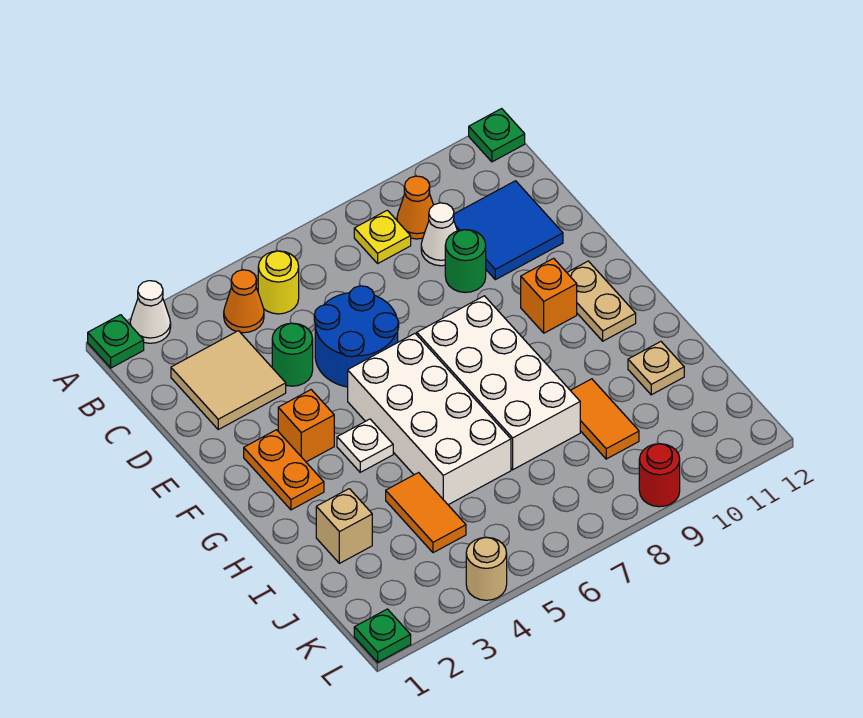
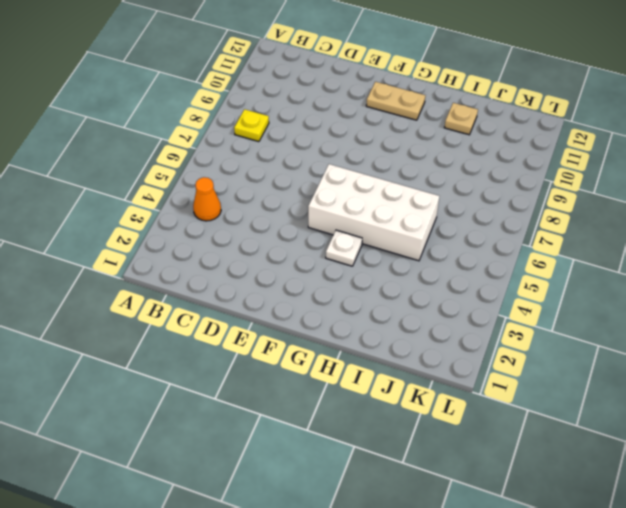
none -> green 1x1 plate [88,315,144,368]
none -> white 1x1 cone [130,281,171,343]
none -> green 1x1 plate [469,109,525,162]

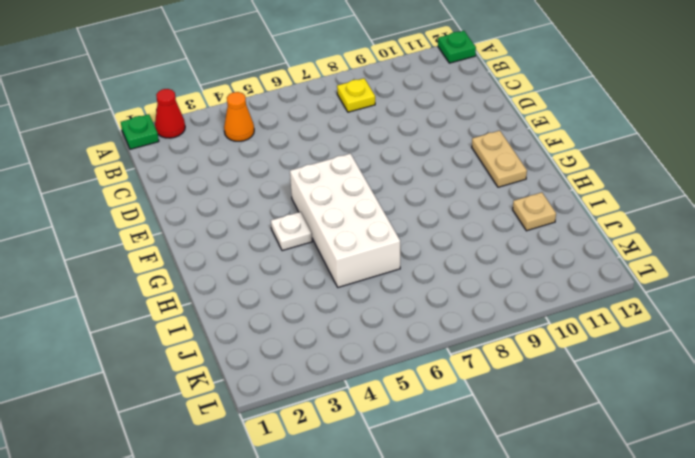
red 1x1 cone [155,89,185,138] -> white 1x1 cone [130,281,171,343]
none -> yellow 1x1 round brick [258,251,299,314]
none -> orange 1x1 cone [397,176,433,239]
none -> tan 2x2 tile [171,331,286,429]

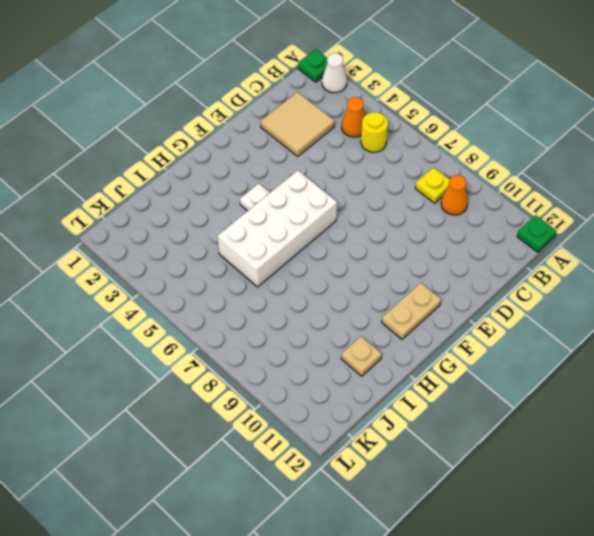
none -> white 1x1 cone [421,203,457,266]
none -> blue 2x2 tile [454,181,563,280]
none -> green 1x1 round brick [272,323,313,386]

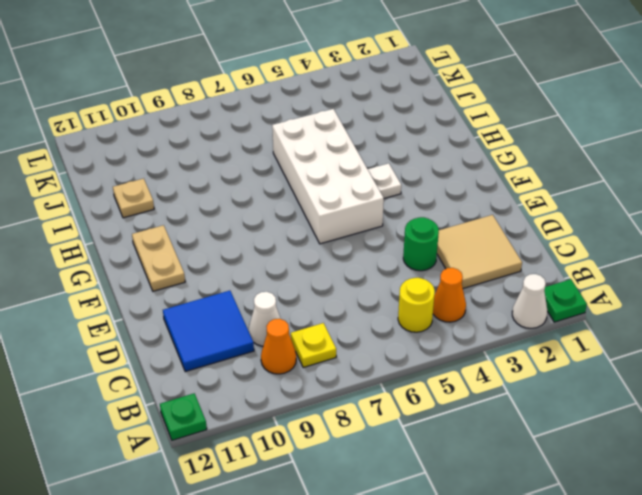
none -> blue 2x2 round brick [314,286,399,387]
none -> green 1x1 round brick [445,230,486,293]
none -> orange 1x2 plate [244,430,324,510]

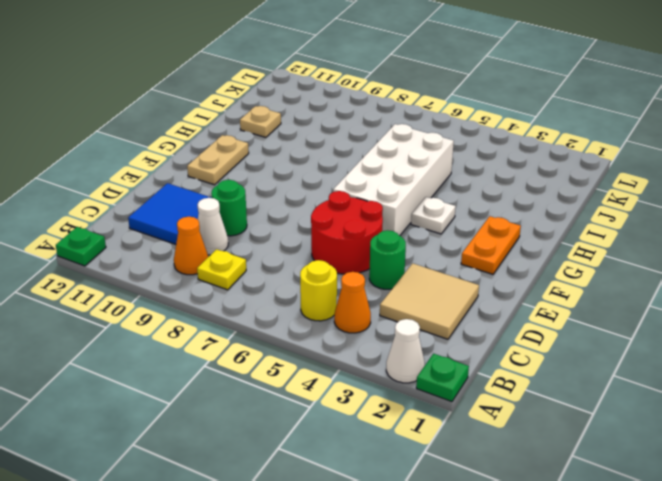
red 2x2 round brick [311,191,383,274] -> blue 2x2 round brick [314,286,399,387]
none -> orange 1x1 brick [278,390,334,462]
none -> white 2x4 brick [417,296,580,470]
none -> orange 1x1 brick [521,258,577,333]

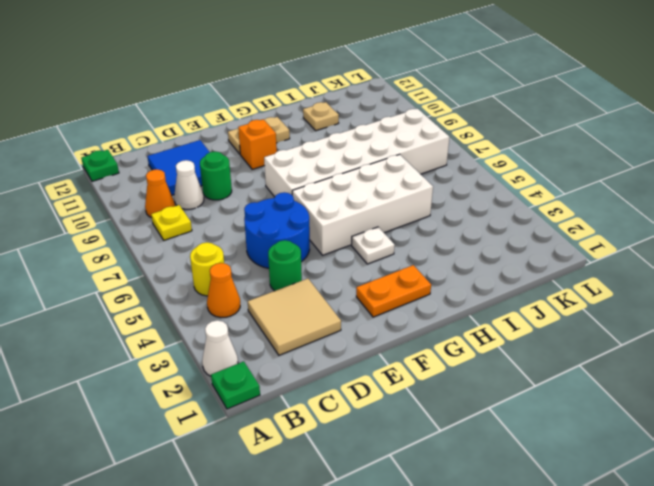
white 2x6 brick [264,109,449,197] -> white 2x4 brick [417,296,580,470]
none -> orange 1x1 brick [278,390,334,462]
none -> tan 1x1 brick [316,489,372,563]
none -> orange 1x2 tile [386,473,466,553]

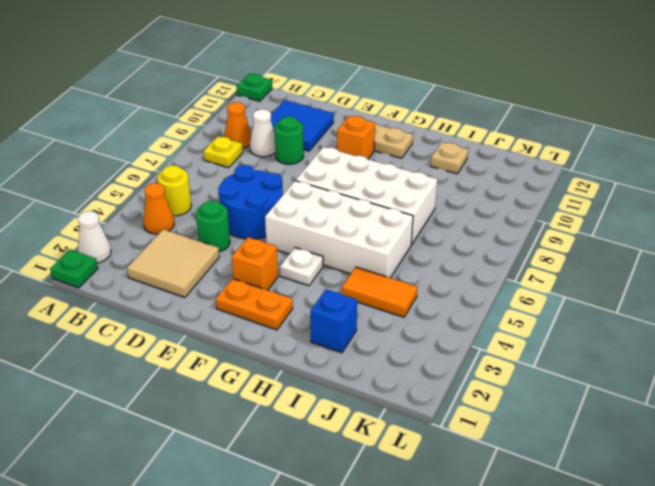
blue 1x1 brick [310,289,357,353] -> tan 1x1 brick [316,489,372,563]
none -> orange 1x2 tile [570,379,639,459]
none -> green 1x1 plate [354,609,411,662]
none -> tan 1x1 round brick [466,537,507,600]

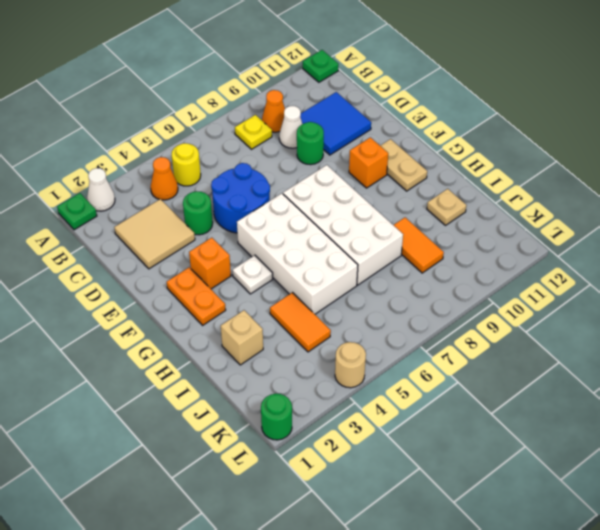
green 1x1 round brick [261,394,292,440] -> green 1x1 plate [354,609,411,662]
none -> red 1x1 round brick [639,444,680,507]

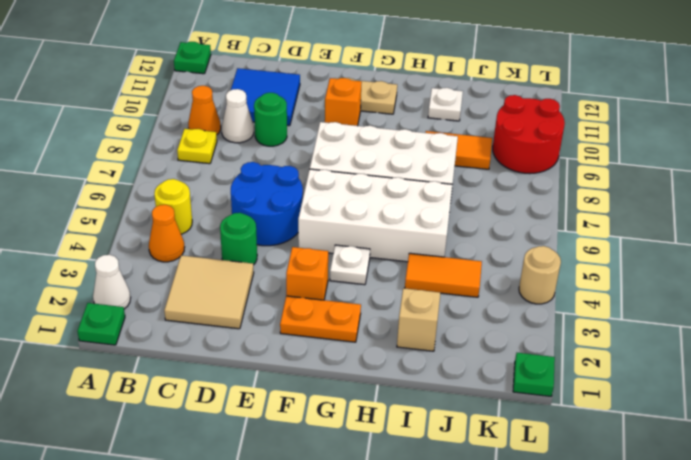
white 1x1 plate [428,88,463,121] -> tan 1x1 plate [628,342,684,395]
red 2x2 round brick [493,95,565,174] -> red 1x1 round brick [639,444,680,507]

